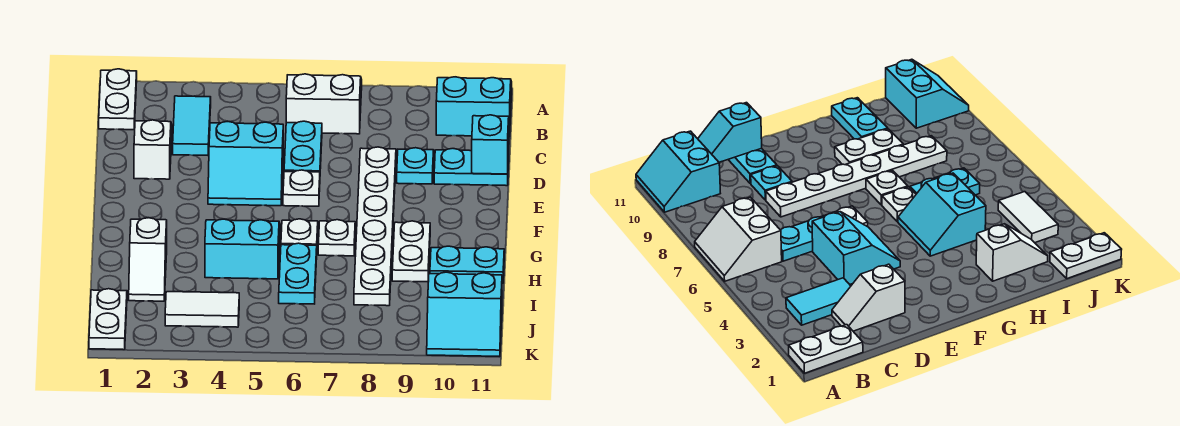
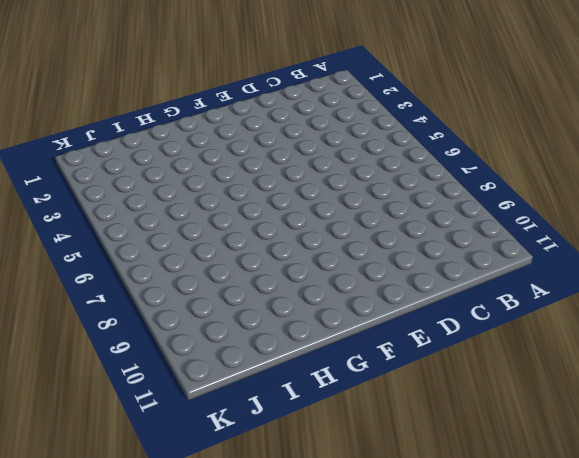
none -> white 1x2 plate [99,69,137,130]
none -> white 2x2 slope [286,74,362,134]
none -> cyan 2x2 slope [436,77,512,136]

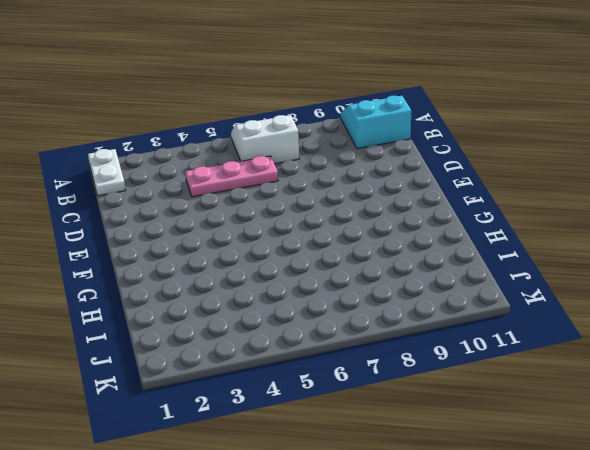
pink 1x3 plate [185,156,278,197] -> cyan 1x2 plate [284,121,322,172]
none -> cyan 1x2 tile [173,96,211,155]
none -> white 1x2 slope [134,120,172,179]
none -> cyan 2x2 slope [208,122,283,206]

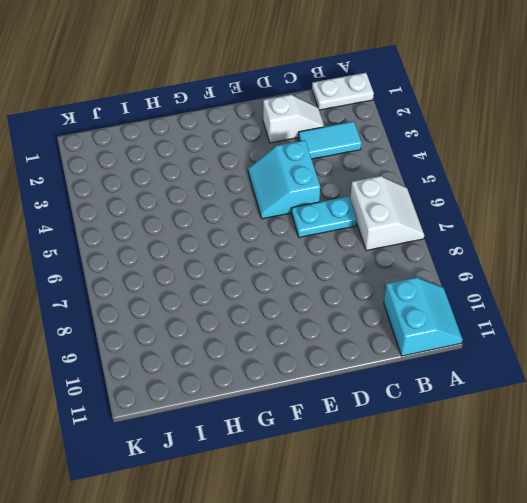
none -> white 1x6 plate [354,147,396,306]
none -> cyan 1x1 plate [397,148,434,184]
none -> cyan 1x2 plate [434,149,509,186]

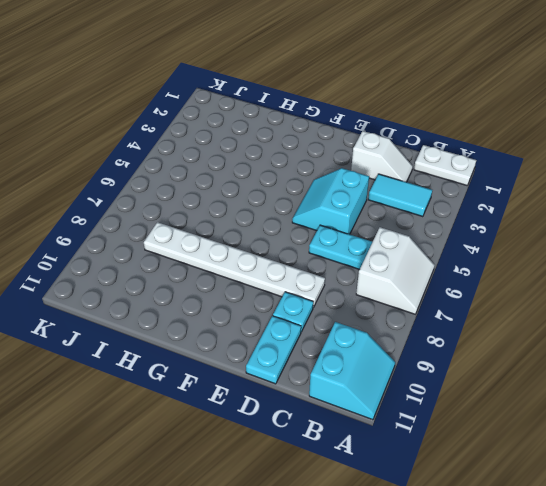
none -> white 1x1 plate [283,170,320,206]
none -> cyan 2x2 slope [205,219,280,279]
none -> white 1x1 plate [281,219,318,245]

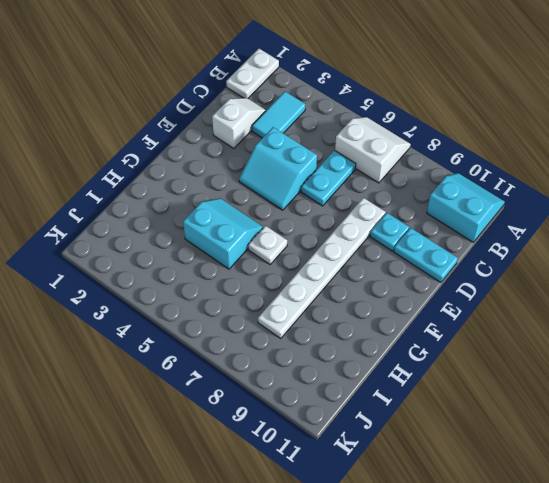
none -> white 1x1 plate [283,170,320,206]
none -> white 1x1 plate [318,220,355,256]
none -> white 1x2 plate [392,221,430,282]

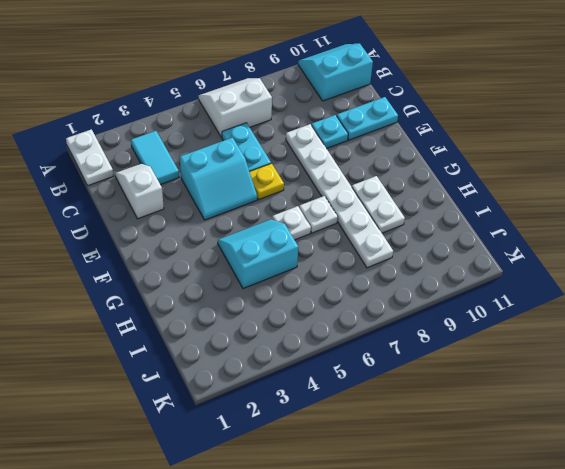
yellow 1x1 plate [250,164,284,199] -> white 1x1 plate [283,170,320,206]
none -> white 1x2 slope [129,218,167,301]
none -> cyan 1x2 plate [279,243,317,304]
none -> cyan 1x2 plate [430,246,504,283]

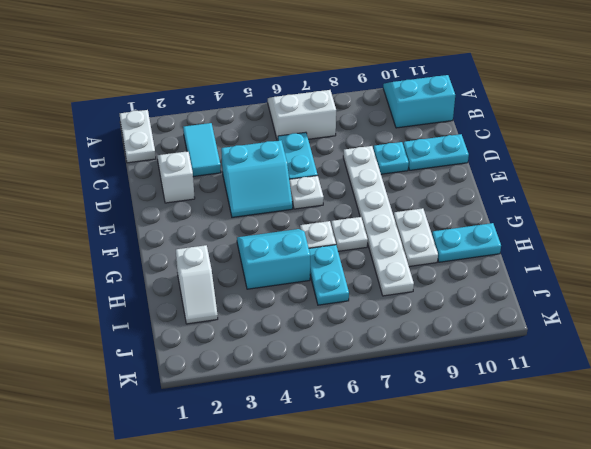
none -> white 1x2 plate [89,289,127,350]
none -> white 1x2 tile [165,292,239,327]
none -> cyan 2x2 slope [427,272,502,357]

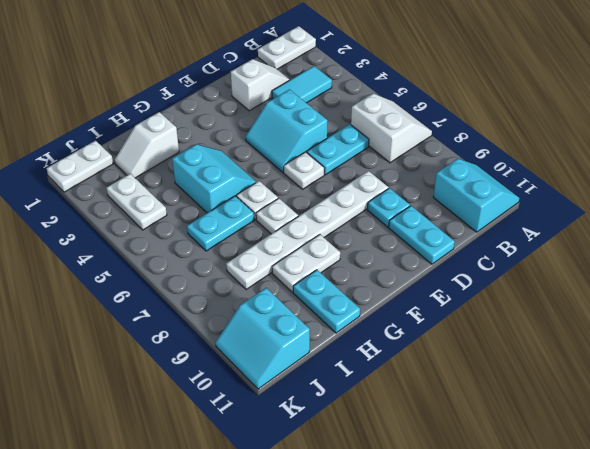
white 1x2 plate [106,174,167,230] -> white 1x2 tile [165,292,239,327]
none -> cyan 1x2 slope [472,115,510,174]

